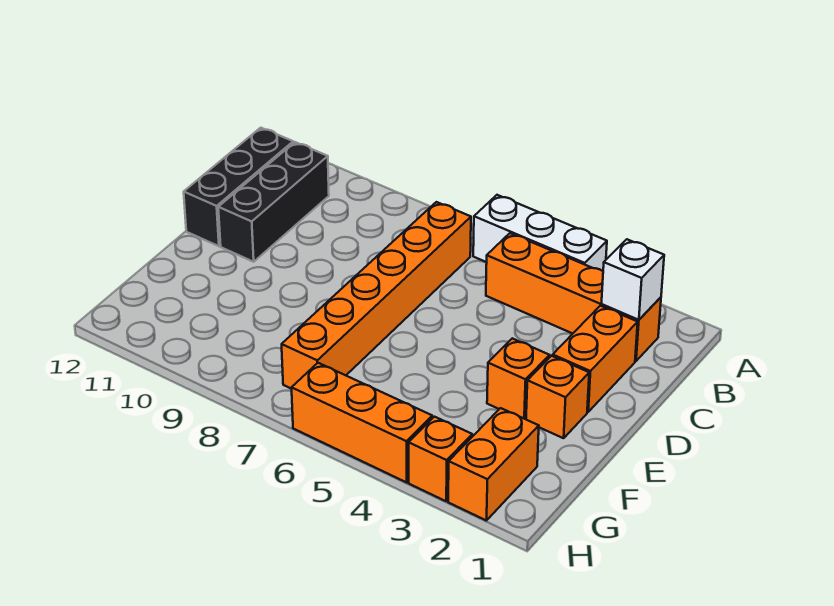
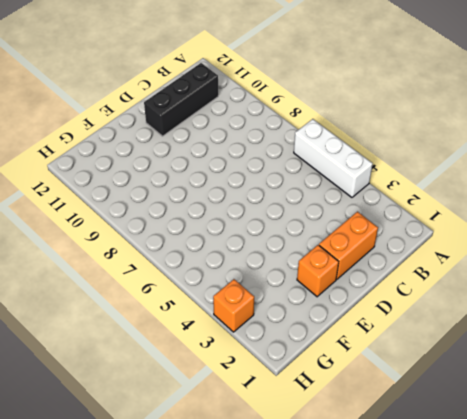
none -> orange 1x4 brick [486,233,661,361]
none -> orange 1x6 brick [282,202,471,389]
none -> black 1x3 brick [184,128,293,246]

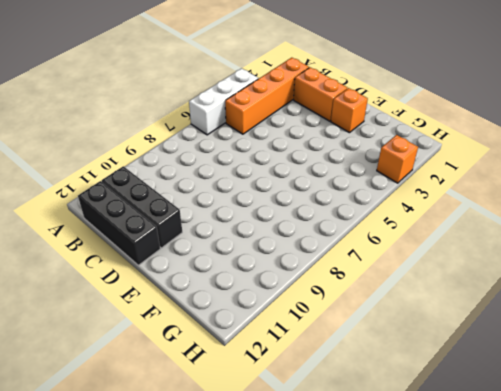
none -> orange 1x6 brick [282,202,471,389]
none -> orange 1x1 brick [487,338,550,419]
none -> orange 1x2 brick [448,408,539,521]

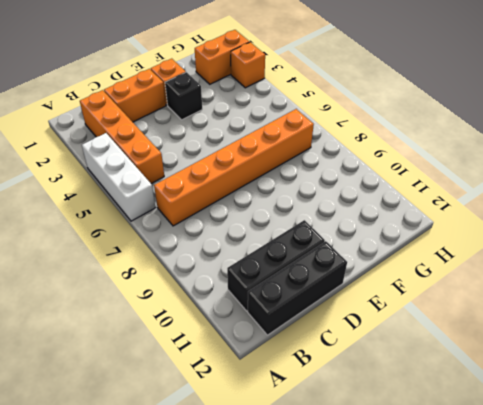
black 1x1 brick [165,72,202,120] -> orange 1x1 brick [487,338,550,419]
none -> orange 1x3 brick [292,363,432,482]
none -> white 1x1 brick [601,239,664,320]

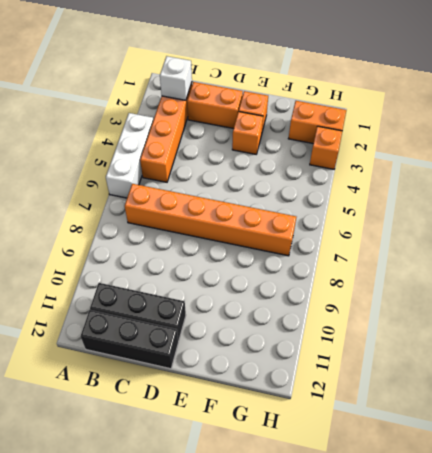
none -> orange 1x3 brick [292,363,432,482]

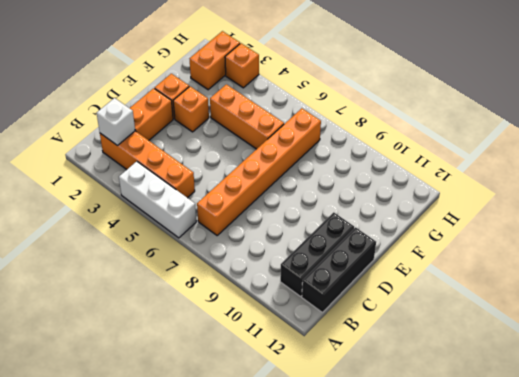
orange 1x3 brick [210,84,284,149] -> orange 1x3 brick moved to [292,363,432,482]

